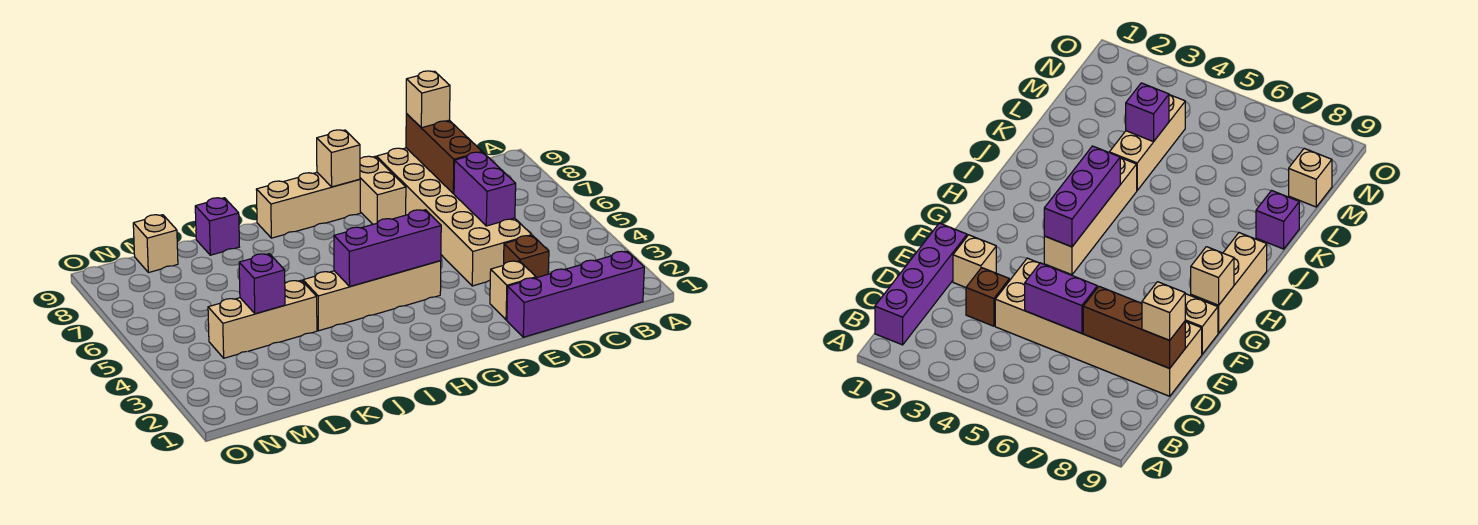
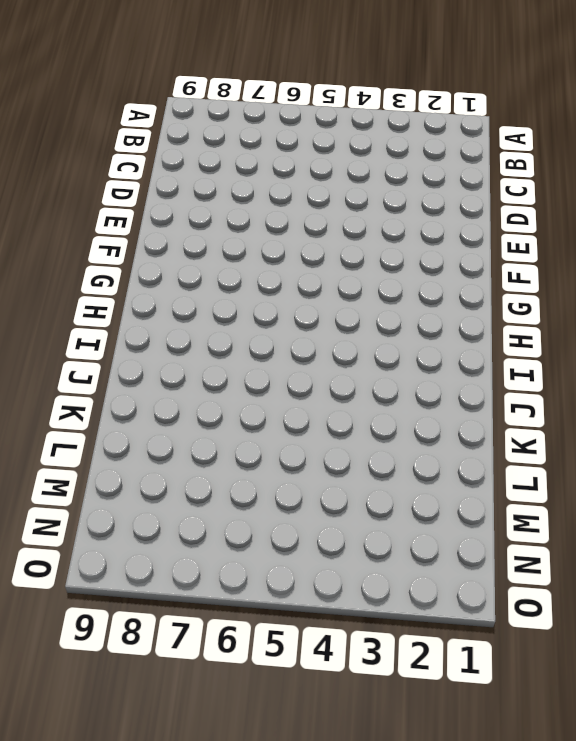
none -> purple 1x4 brick [507,251,644,337]
none -> brown 1x1 brick [504,236,549,278]
none -> tan 2x6 brick [377,148,532,286]

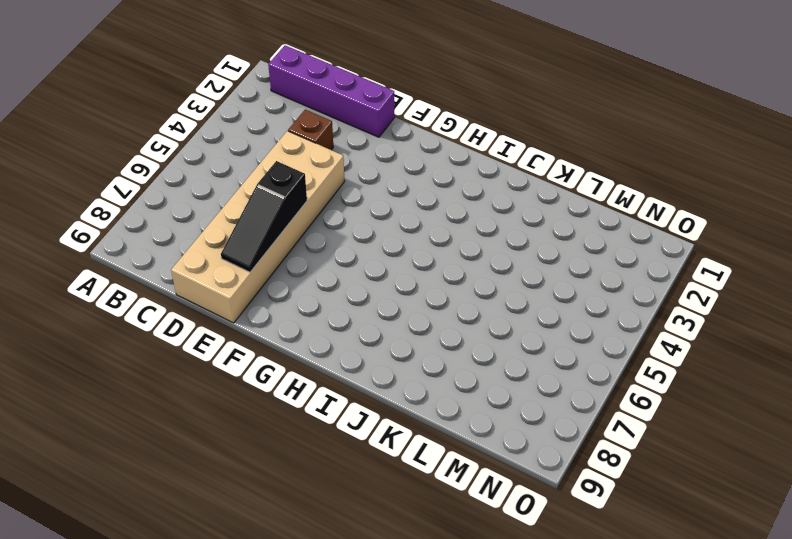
black 1x3 slope [221,161,307,272] -> none
none -> tan 1x1 brick [490,261,536,320]
none -> tan 1x2 brick [360,156,406,224]
none -> tan 1x4 brick [303,261,441,331]

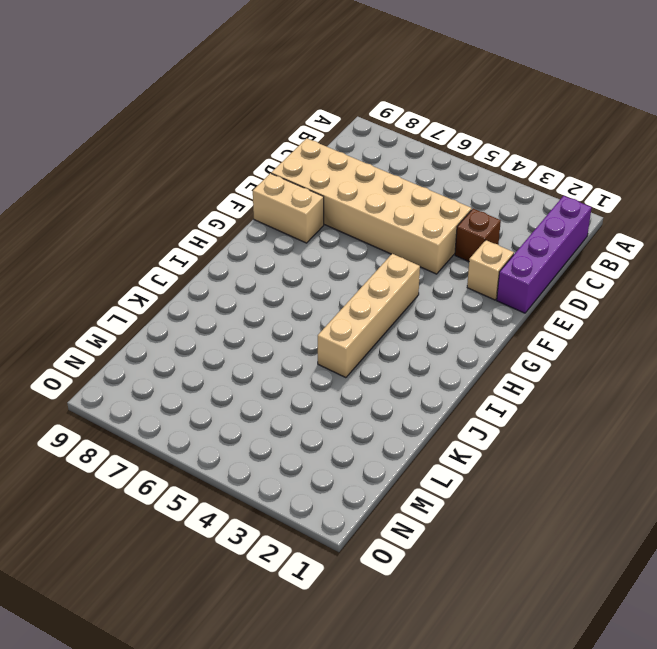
none -> tan 1x3 brick [256,172,360,238]
none -> tan 1x3 brick [208,280,317,358]
none -> purple 1x1 brick [195,198,239,255]

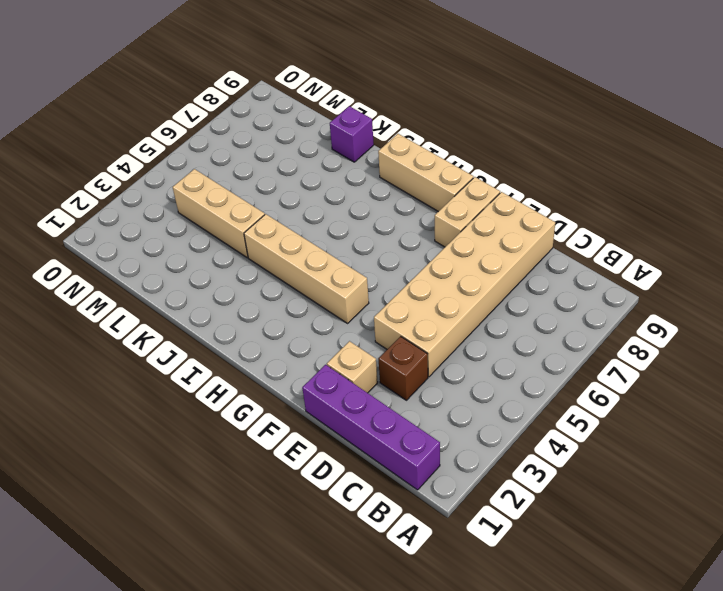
none -> tan 1x1 brick [133,215,178,273]
none -> purple 1x2 brick [454,152,516,226]
none -> brown 1x3 brick [406,114,482,194]

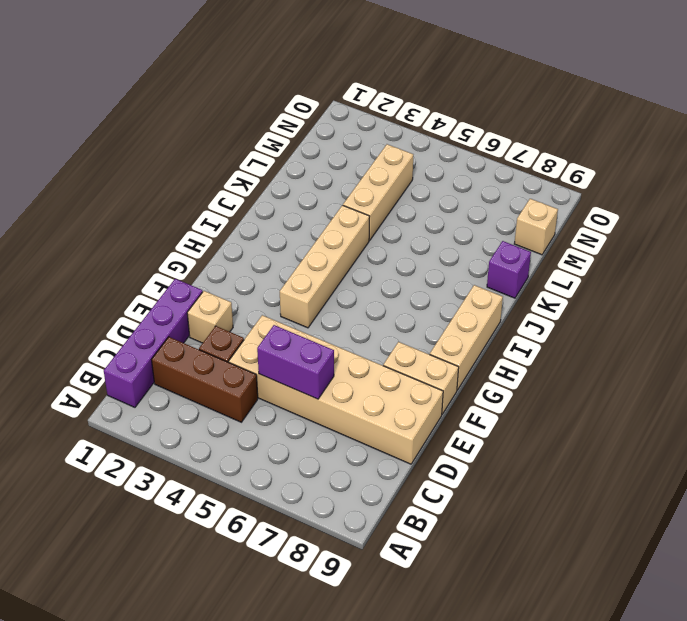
brown 1x3 brick [152,337,258,422] -> brown 1x3 brick moved to [406,114,482,194]
none -> purple 1x3 brick [334,210,441,286]
none -> tan 1x1 brick [317,130,360,187]
none -> purple 1x1 brick [239,254,285,314]

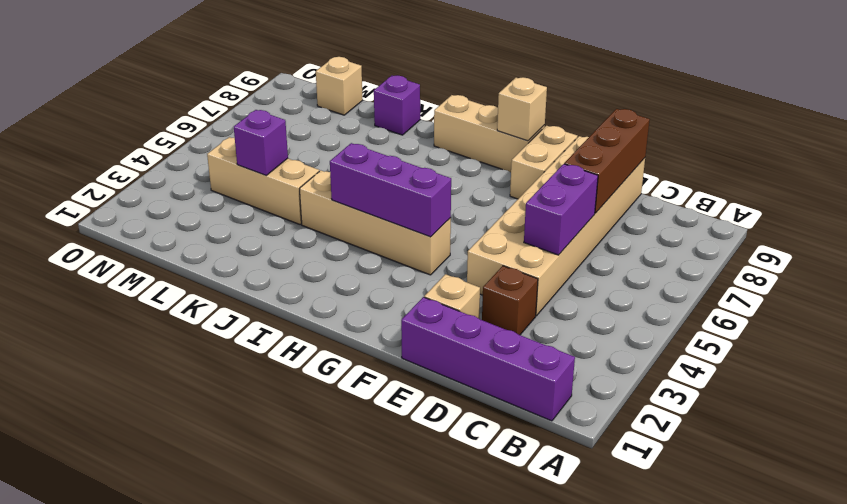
none -> tan 1x1 brick [406,71,450,128]

